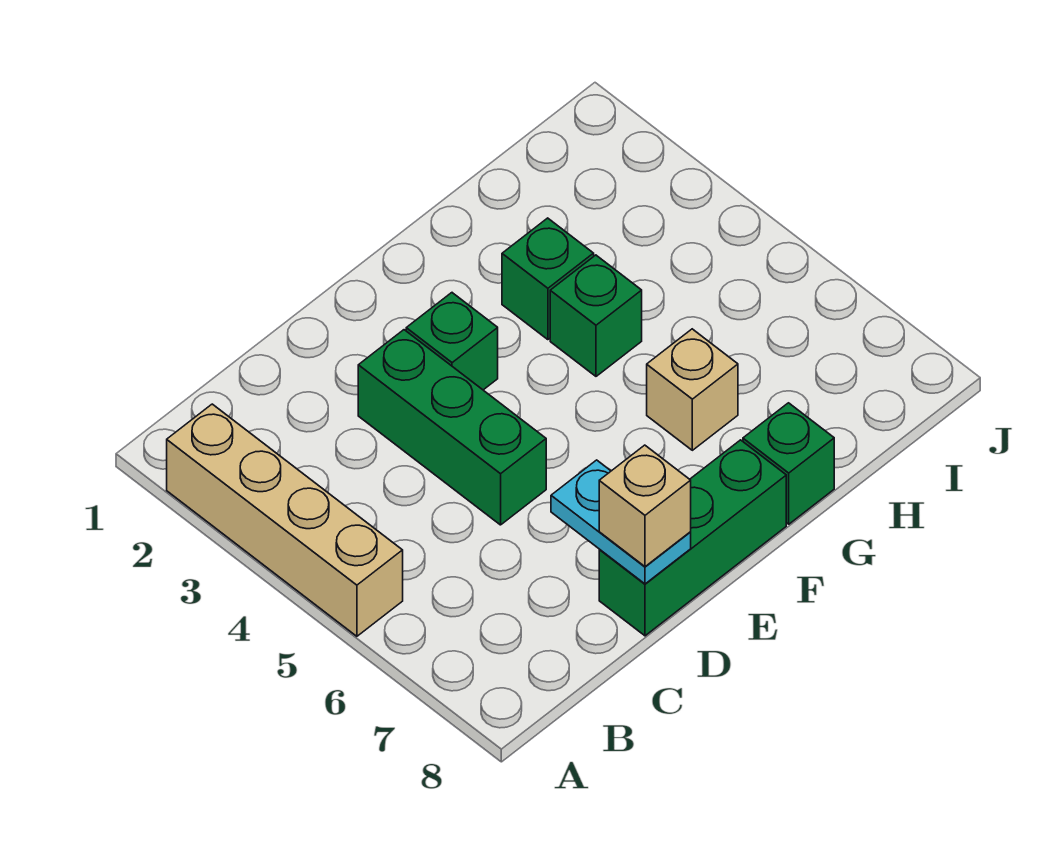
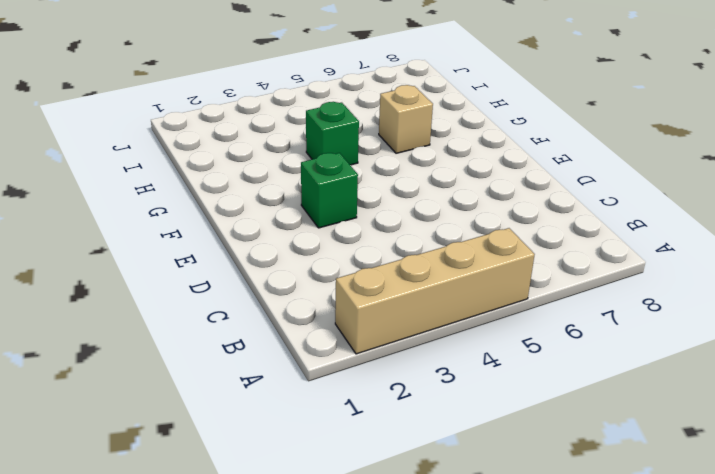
none -> green 1x3 brick [358,330,546,525]
none -> green 1x3 brick [599,440,786,636]

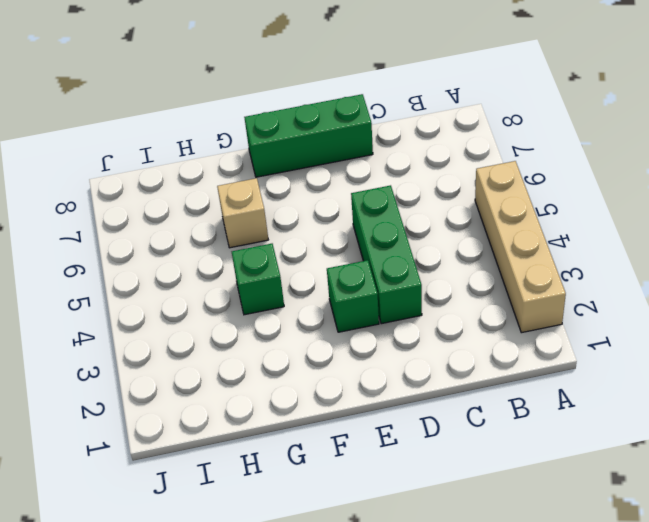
none -> green 1x1 brick [502,218,594,340]
none -> green 1x1 brick [743,403,834,524]

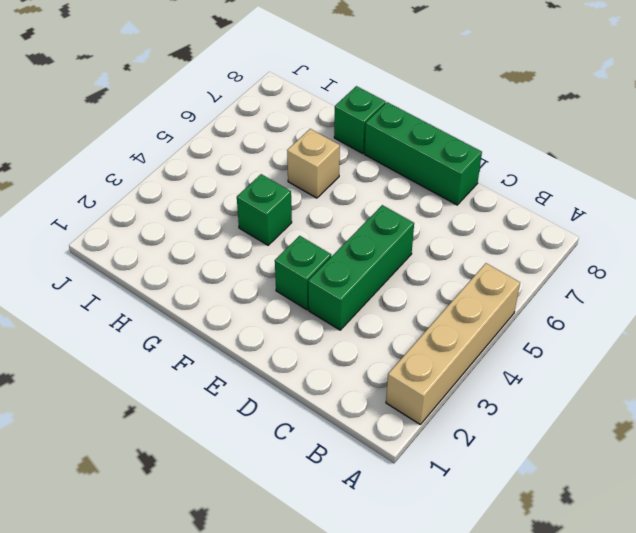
none -> green 1x1 brick [502,218,594,340]
none -> cyan 1x2 plate [551,460,691,584]

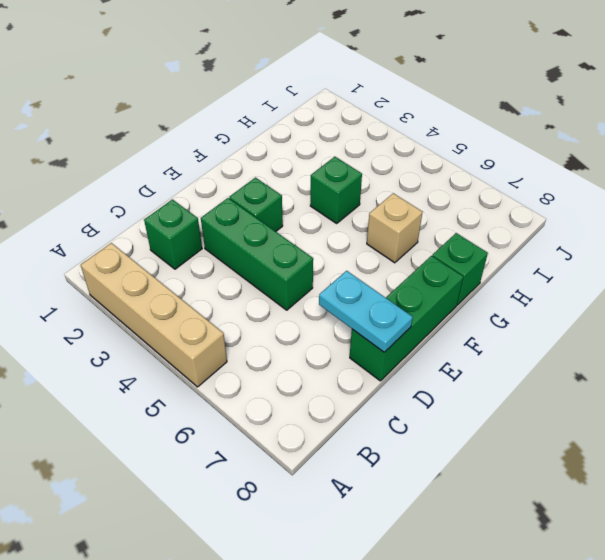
green 1x1 brick [144,200,202,269] -> green 1x1 brick moved to [502,218,594,340]
none -> tan 1x1 brick [599,445,691,567]

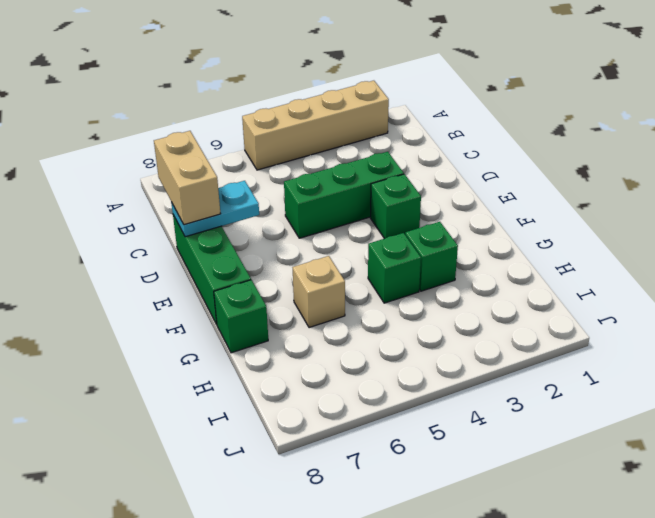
tan 1x2 brick [154,131,221,225] -> tan 1x1 brick [599,445,691,567]

